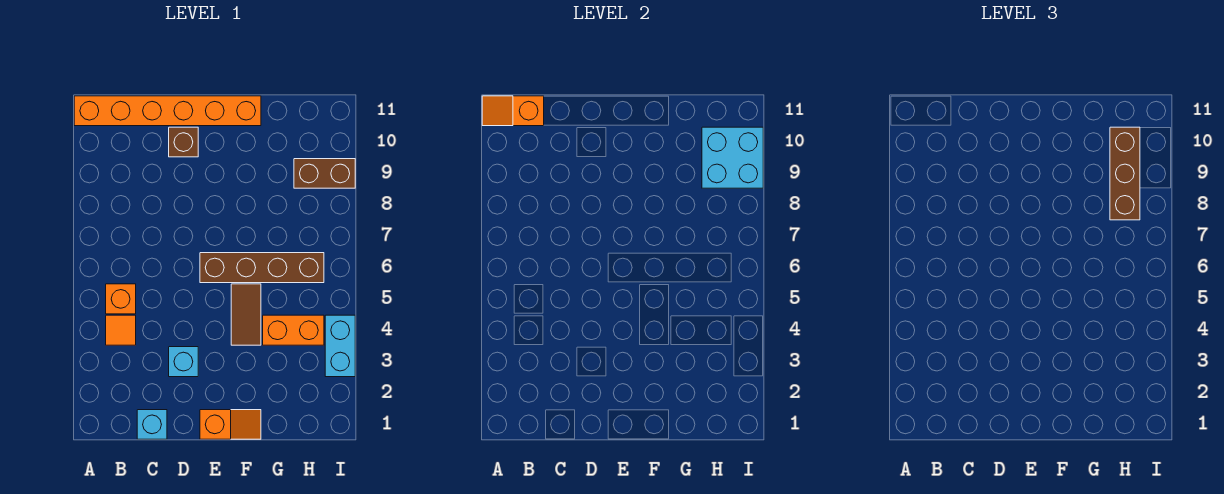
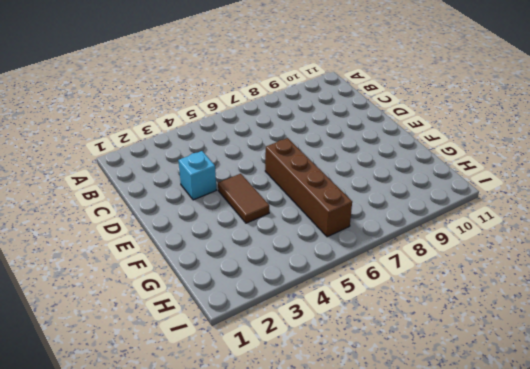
brown 1x2 tile [218,174,269,223] -> brown 1x2 tile turned to [231,284,261,345]
none -> orange 1x6 brick [74,96,261,126]
none -> orange 1x1 tile [106,315,136,345]
none -> orange 1x1 brick [106,284,136,314]

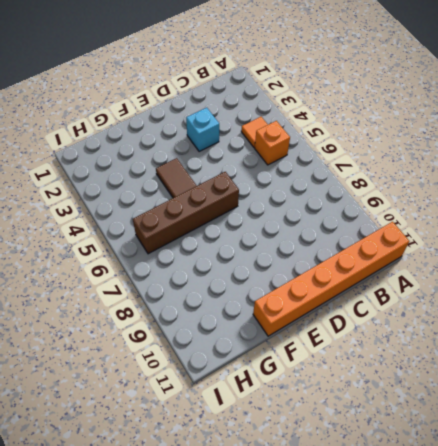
none -> cyan 1x1 brick [137,410,167,439]
none -> brown 1x1 brick [169,127,198,157]
none -> orange 1x2 slope [200,410,261,439]

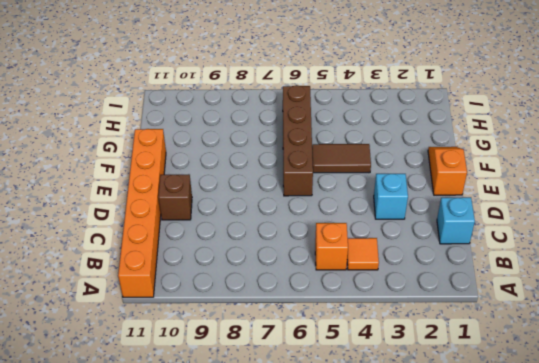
none -> orange 1x2 brick [263,315,324,345]
none -> brown 1x2 brick [294,159,355,188]
none -> cyan 1x2 brick [325,315,355,377]

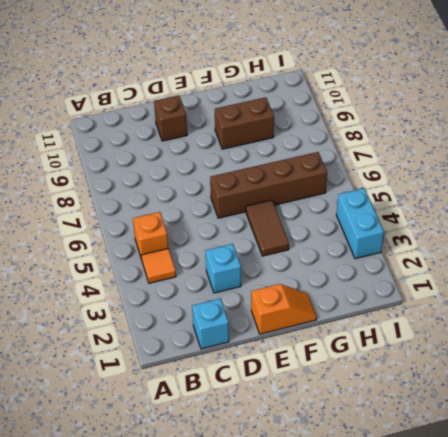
brown 1x2 brick [215,97,274,149] -> brown 1x2 brick moved to [294,159,355,188]
none -> orange 1x6 brick [74,96,261,126]
none -> orange 1x2 brick [263,315,324,345]
none -> orange 1x2 slope [482,96,544,126]

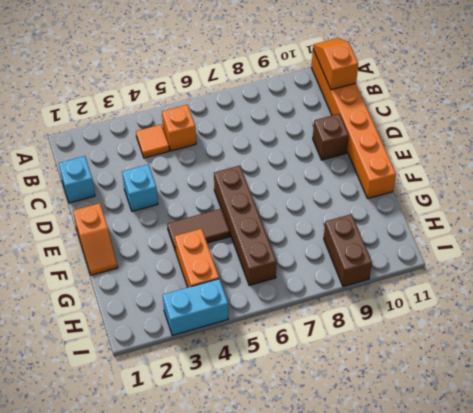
none -> cyan 2x2 brick [702,127,763,188]
none -> brown 1x3 brick [1110,127,1140,220]

